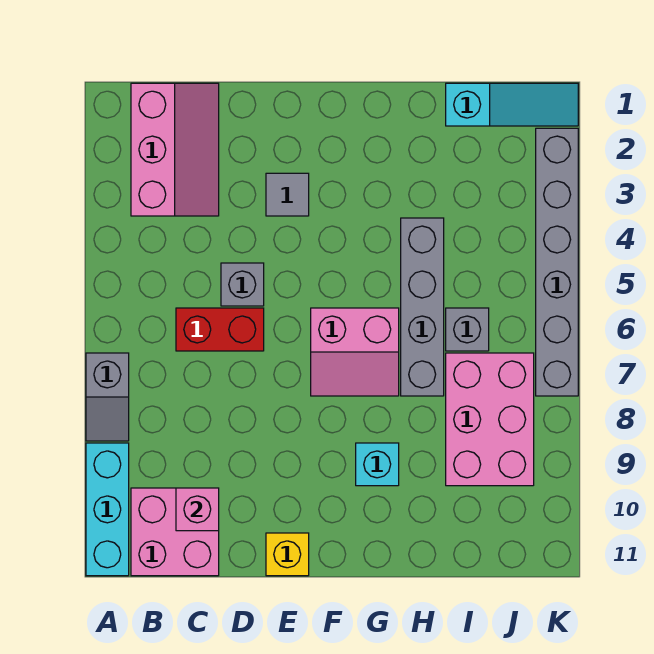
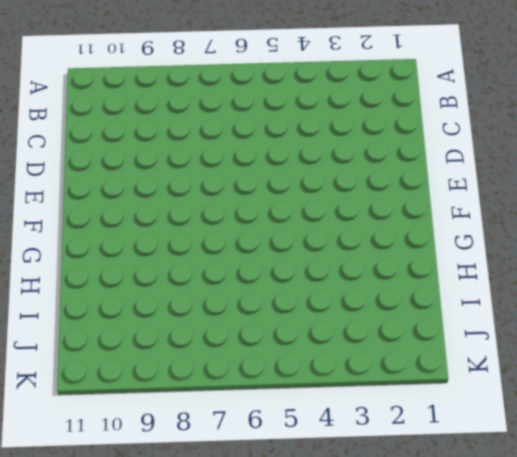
none -> grey 1x2 slope [86,353,129,441]
none -> cyan 1x3 brick [86,443,129,576]
none -> pink 2x3 slope [131,83,219,216]

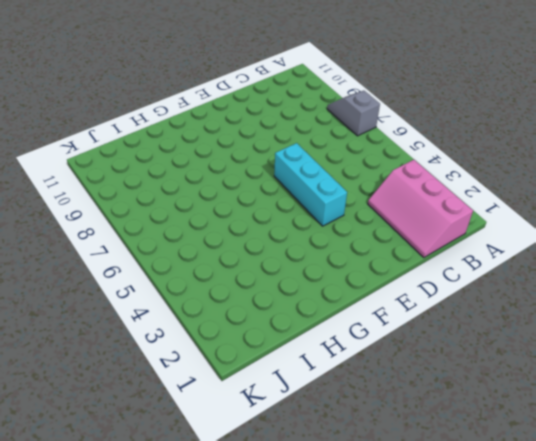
cyan 1x3 brick [274,143,347,226] -> cyan 1x3 brick moved to [86,443,129,576]
none -> pink 2x2 brick [131,488,219,576]
none -> red 1x2 brick [176,308,264,351]
none -> grey 1x1 brick [221,263,264,306]

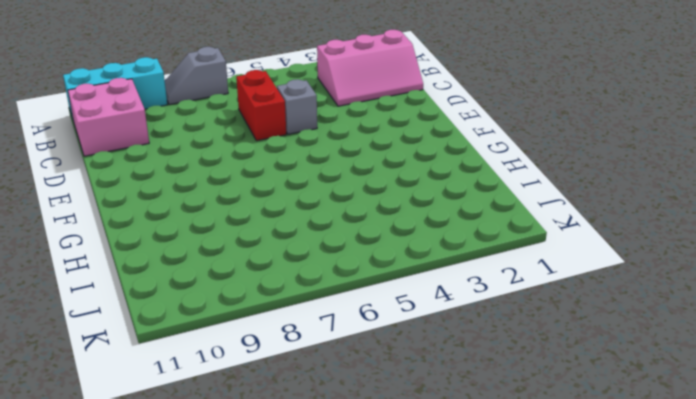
none -> grey 1x1 tile [266,173,309,216]
none -> yellow 1x1 brick [266,533,309,576]
none -> pink 2x2 slope [311,308,399,396]

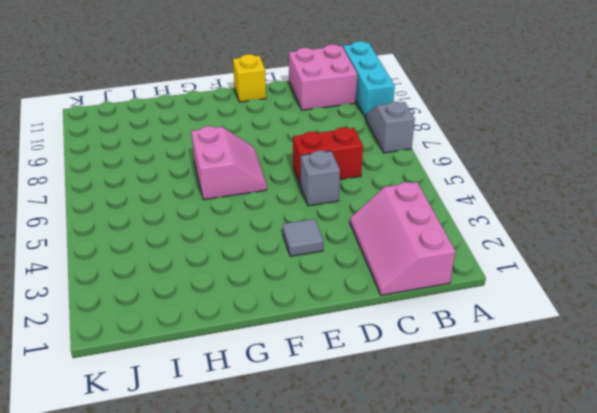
pink 2x2 slope [191,126,267,200] -> pink 2x2 slope turned to [311,308,399,396]
none -> cyan 1x1 brick [356,443,399,486]
none -> grey 1x4 brick [401,218,444,396]
none -> cyan 1x3 slope [446,83,578,126]

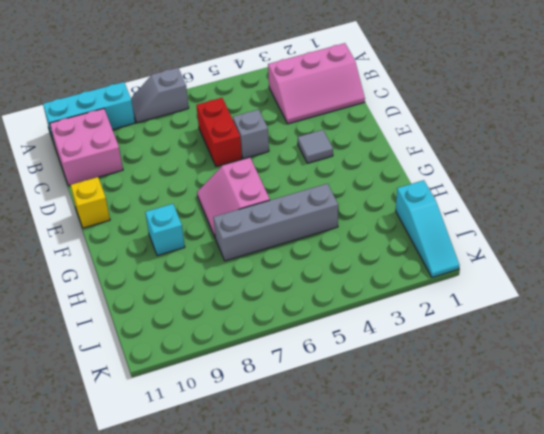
none -> grey 1x1 brick [446,308,489,351]
none -> pink 2x3 brick [446,353,534,486]
none -> grey 1x6 brick [536,128,578,396]

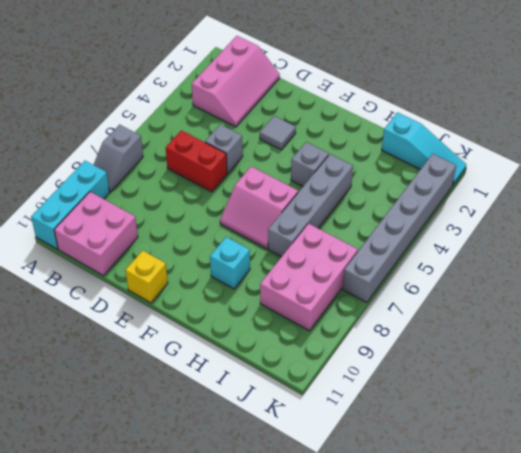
grey 1x1 brick [291,142,329,186] -> grey 1x1 brick moved to [446,308,489,351]
none -> pink 1x1 brick [176,488,219,531]

